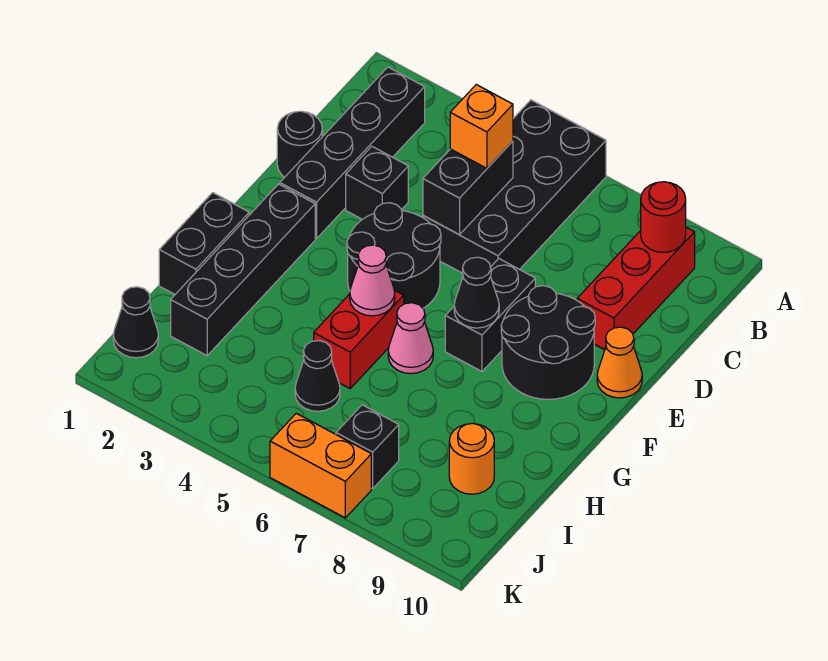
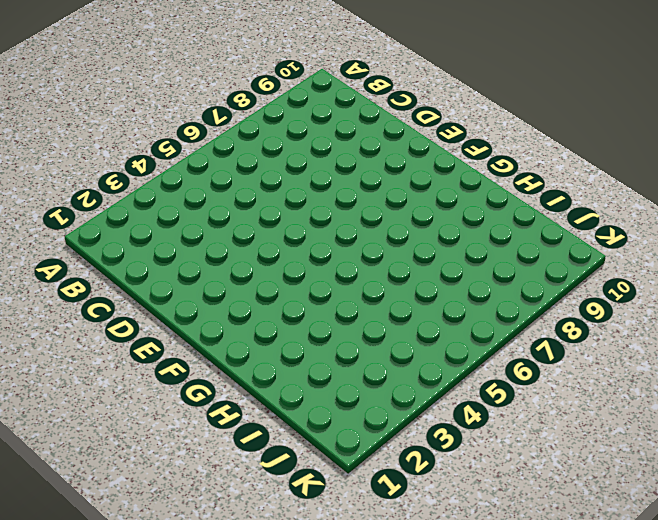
none -> black 2x4 brick [423,100,606,273]
none -> black 1x4 brick [280,67,425,239]
none -> red 1x3 brick [577,227,695,350]

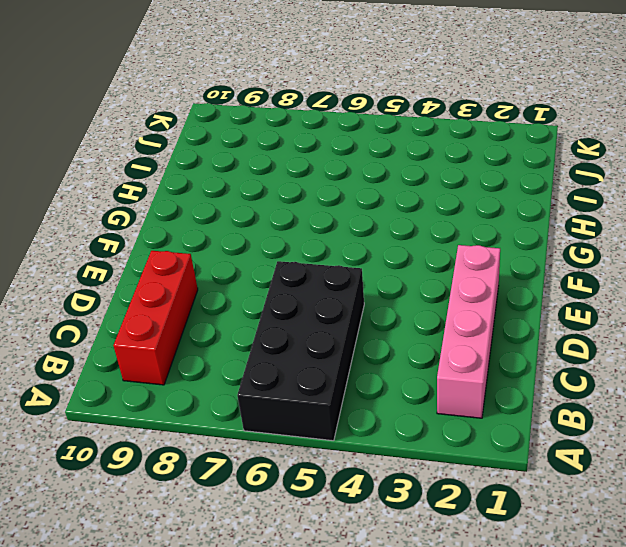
pink 1x4 brick [437,245,500,418] -> black 1x4 brick [280,67,425,239]
none -> black 1x1 round brick [277,111,322,177]
none -> black 1x1 brick [346,146,408,219]
none -> black 2x2 round brick [347,203,441,308]

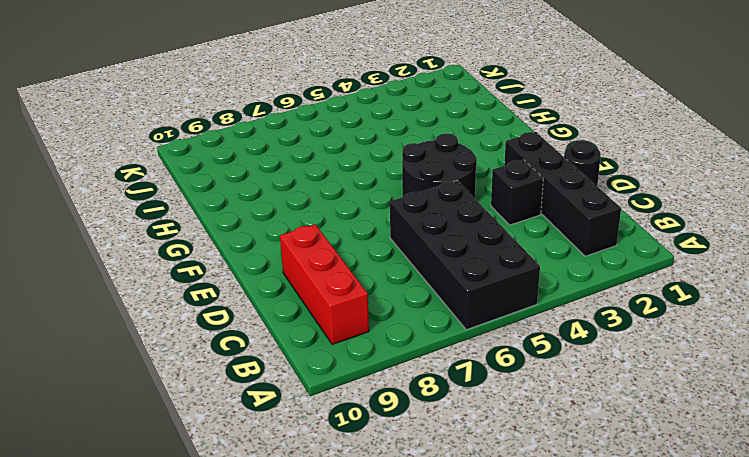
none -> black 1x2 brick [445,259,535,371]
none -> black 2x2 round brick [501,286,595,399]
none -> orange 1x1 cone [597,327,642,398]

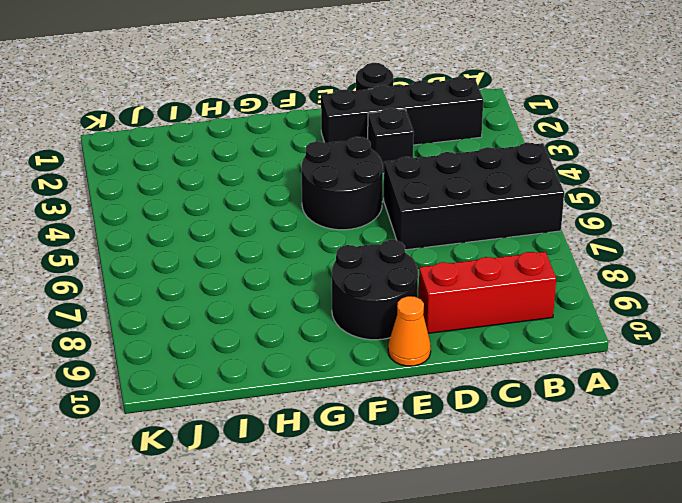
none -> black 1x2 brick [445,259,535,371]
none -> black 1x4 brick [171,184,315,356]
none -> black 1x2 brick [159,193,249,294]

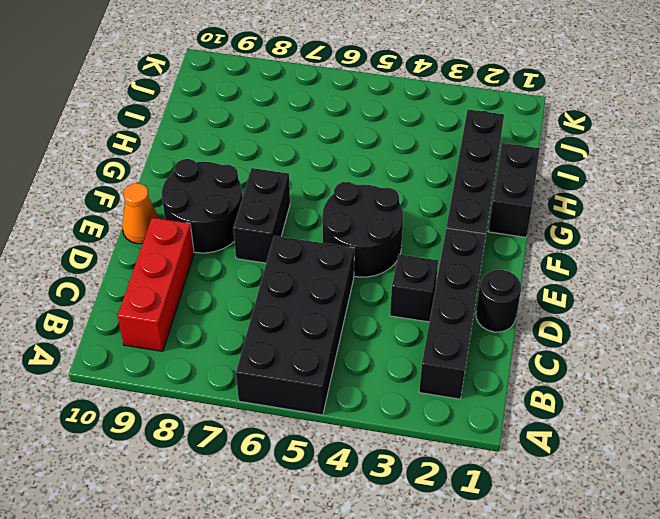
none -> red 1x2 brick [314,290,404,388]
none -> pink 1x1 cone [388,303,433,374]
none -> black 1x1 cone [295,341,340,411]

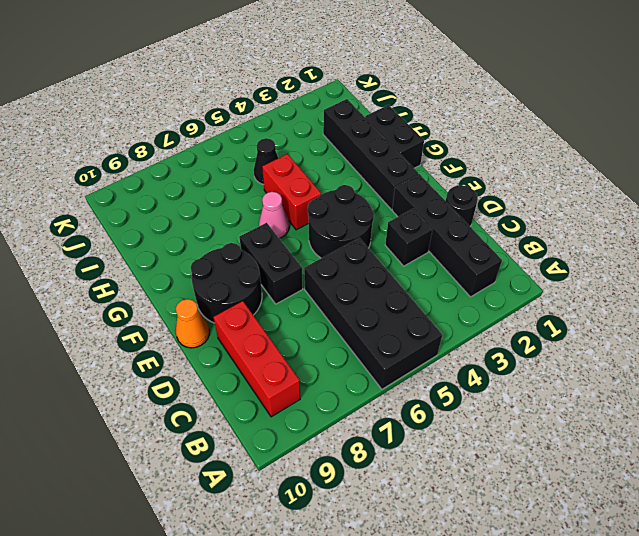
none -> orange 1x1 round brick [449,424,494,494]
none -> black 1x1 cone [113,287,158,358]
none -> black 1x1 brick [336,405,399,489]

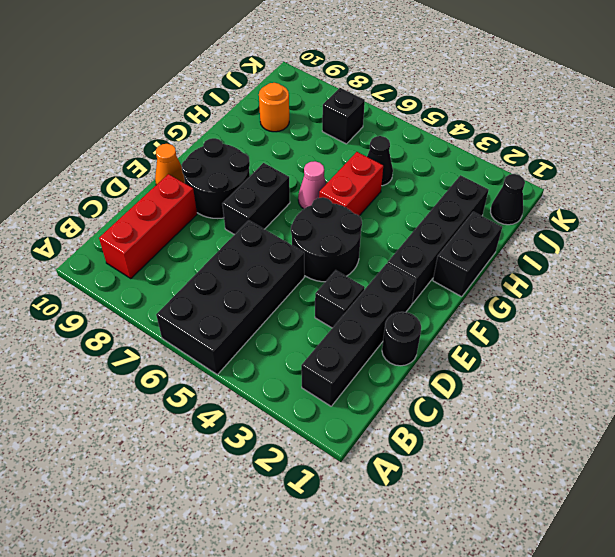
none -> orange 1x2 brick [270,413,371,518]
none -> red 1x1 round brick [641,182,686,252]
none -> black 1x2 brick [423,141,513,235]

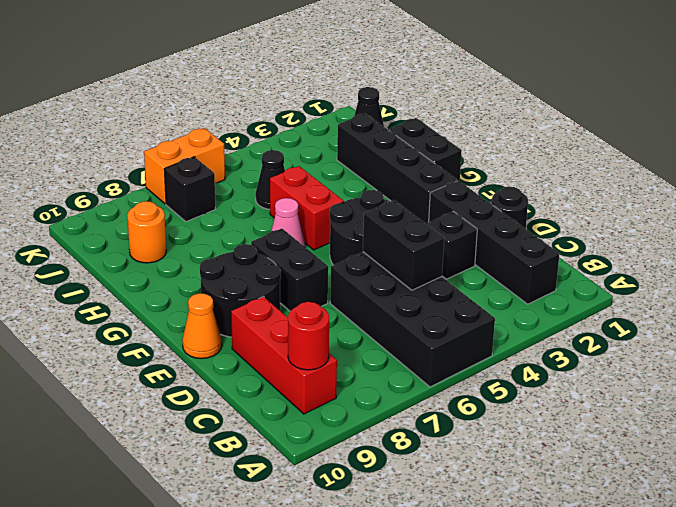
none -> black 1x1 cone [454,257,499,328]
none -> pink 1x1 cone [350,245,395,316]
none -> orange 1x1 brick [450,85,513,168]

